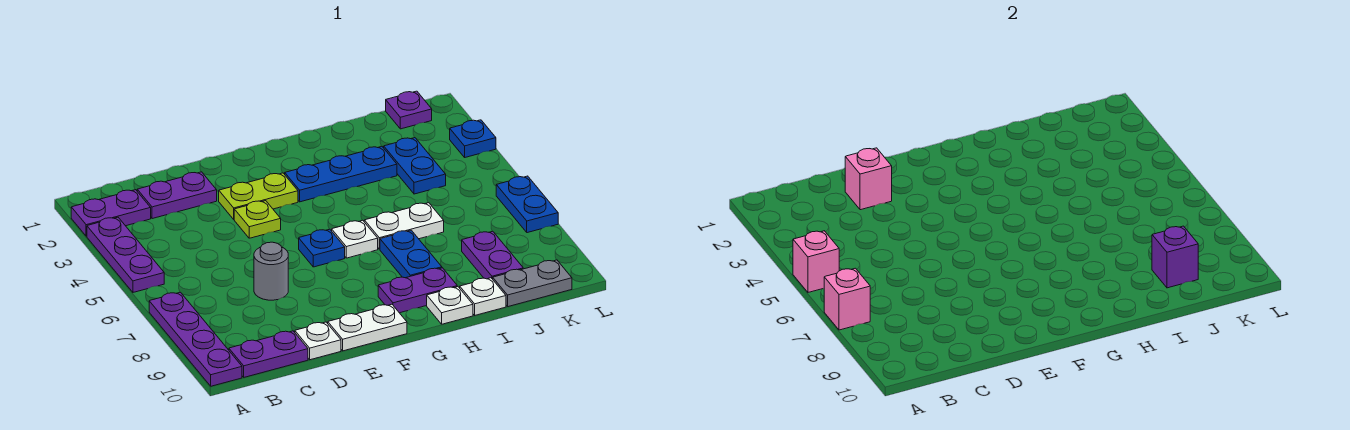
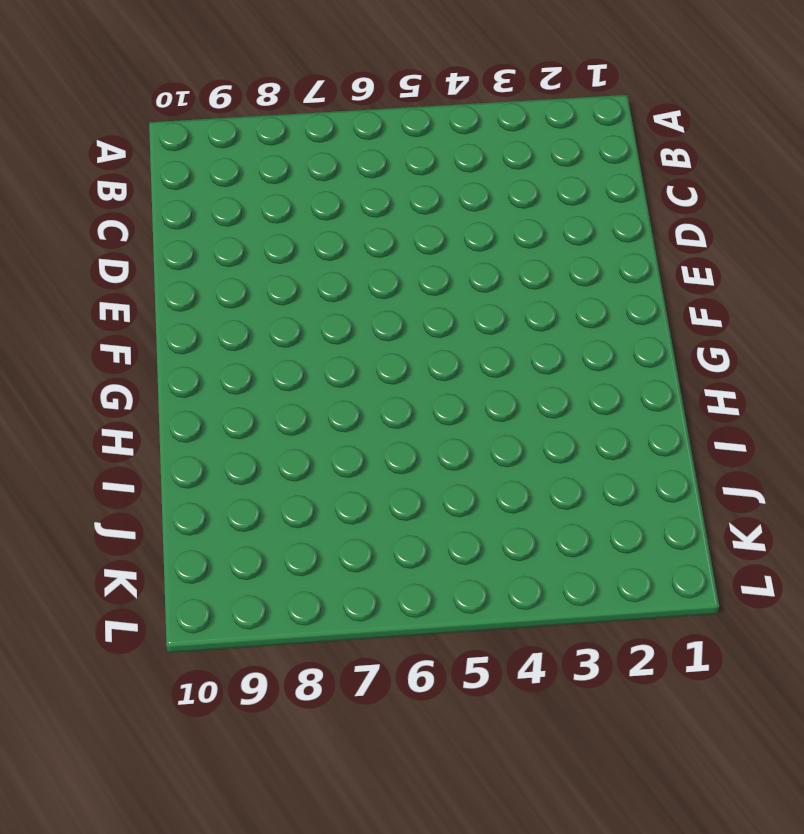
none -> purple 1x2 plate [71,190,151,236]
none -> purple 1x3 plate [87,217,164,292]
none -> purple 1x4 plate [149,292,242,386]

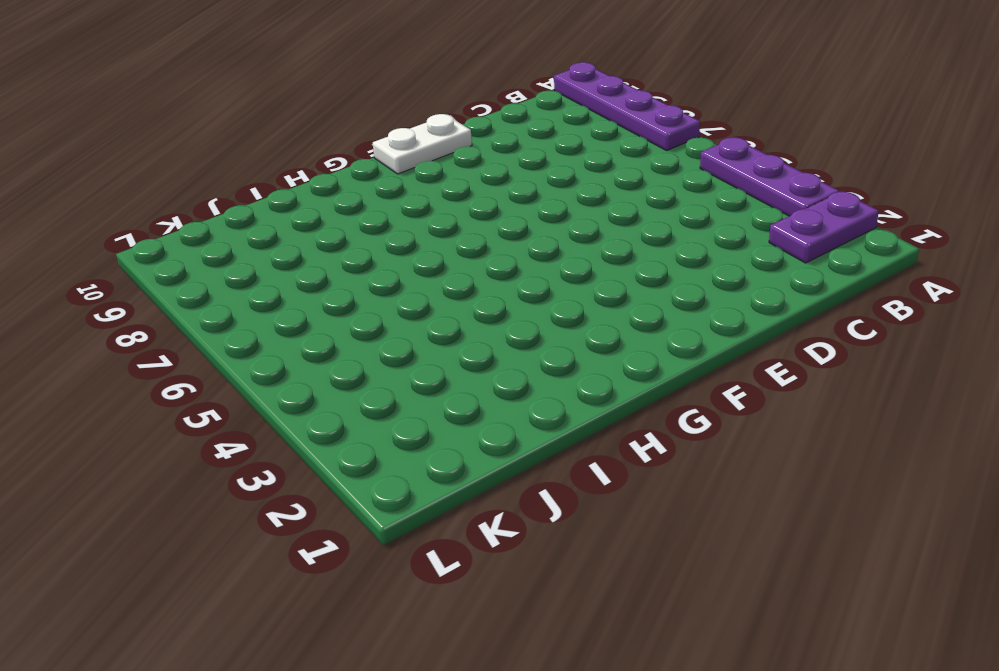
none -> purple 1x2 plate [229,331,308,377]
none -> purple 1x2 plate [137,172,217,219]
none -> grey 1x1 round brick [254,242,288,300]

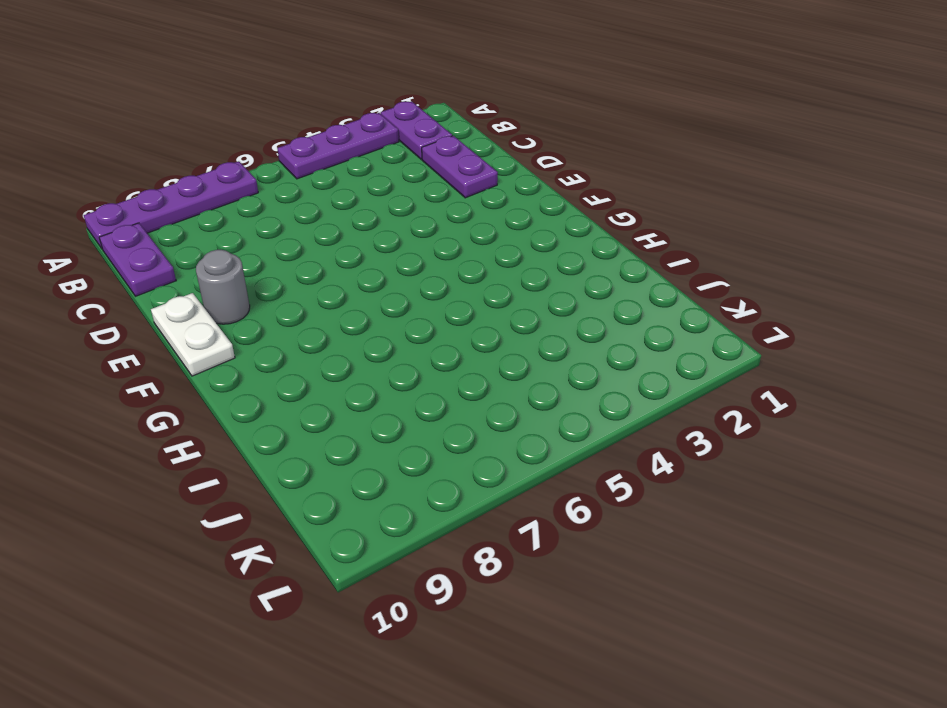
grey 1x1 round brick [196,250,250,324] -> grey 1x1 round brick moved to [254,242,288,300]
none -> white 1x1 plate [295,322,341,360]
none -> lime 1x2 plate [219,173,298,219]
none -> lime 1x1 plate [234,201,281,238]

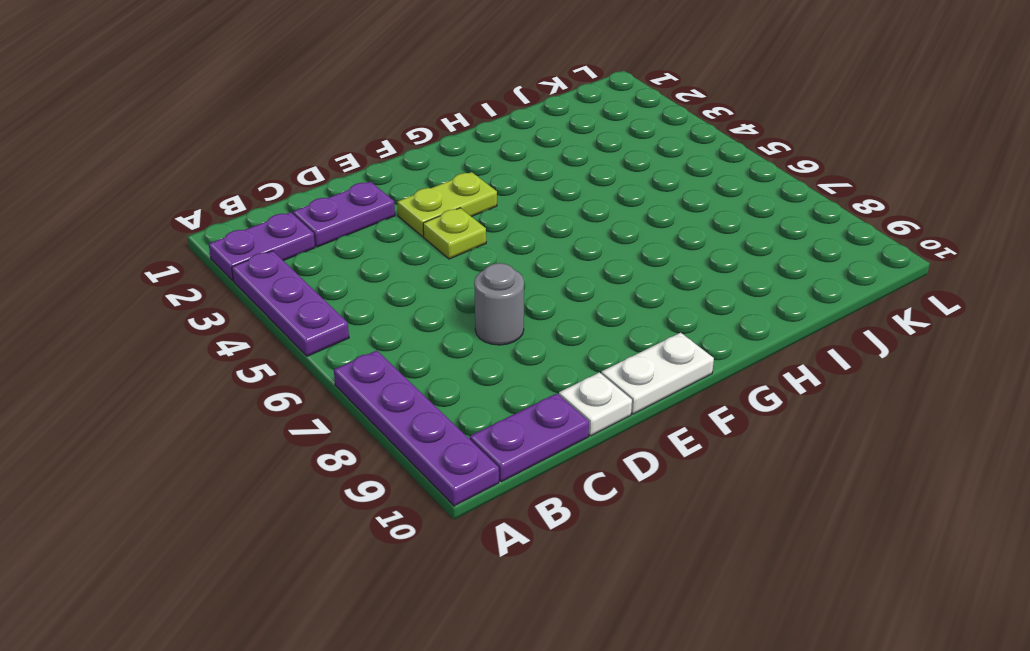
none -> blue 1x1 plate [299,229,345,267]
none -> blue 1x3 plate [285,146,397,202]
none -> white 1x1 plate [332,220,378,258]

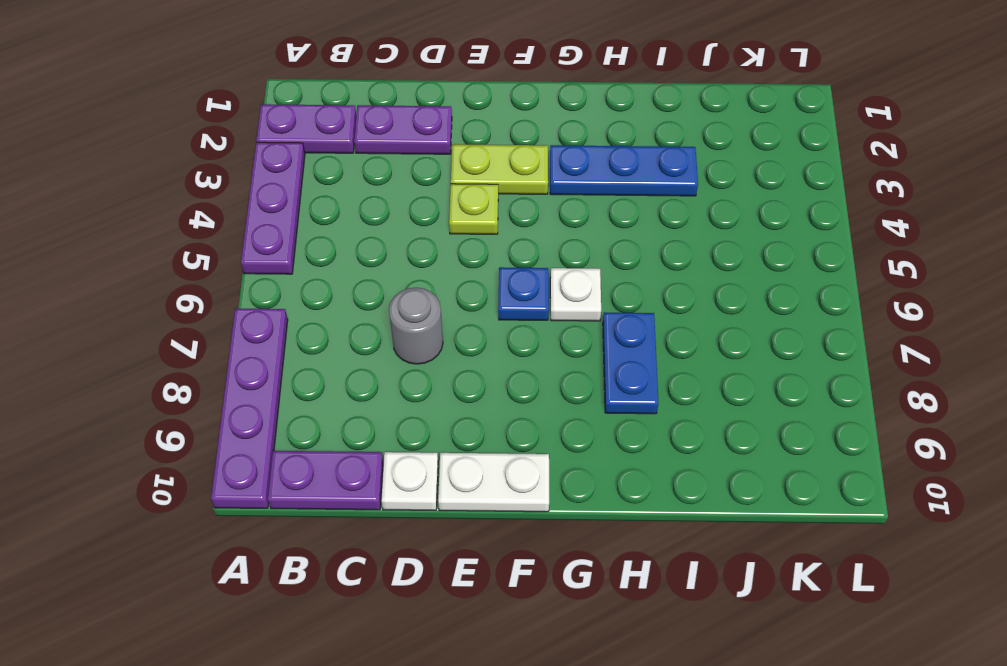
none -> purple 1x2 plate [378,268,457,313]
none -> white 1x2 plate [364,203,444,249]
none -> white 1x1 plate [427,287,473,324]

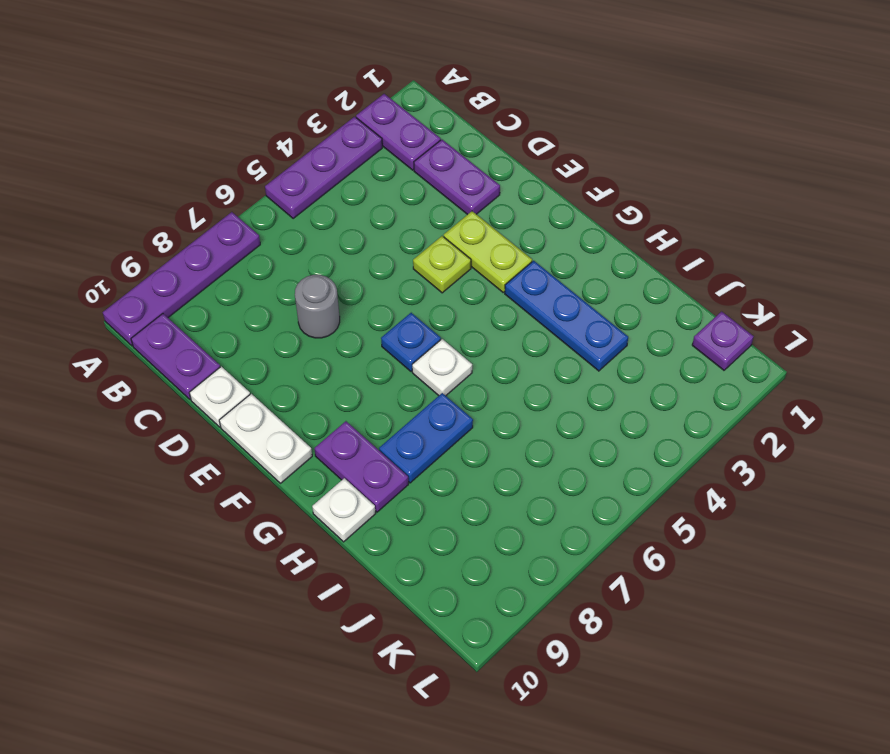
none -> white 1x2 plate [364,203,444,249]
none -> white 1x1 plate [460,278,506,315]
none -> blue 1x2 plate [384,138,446,194]

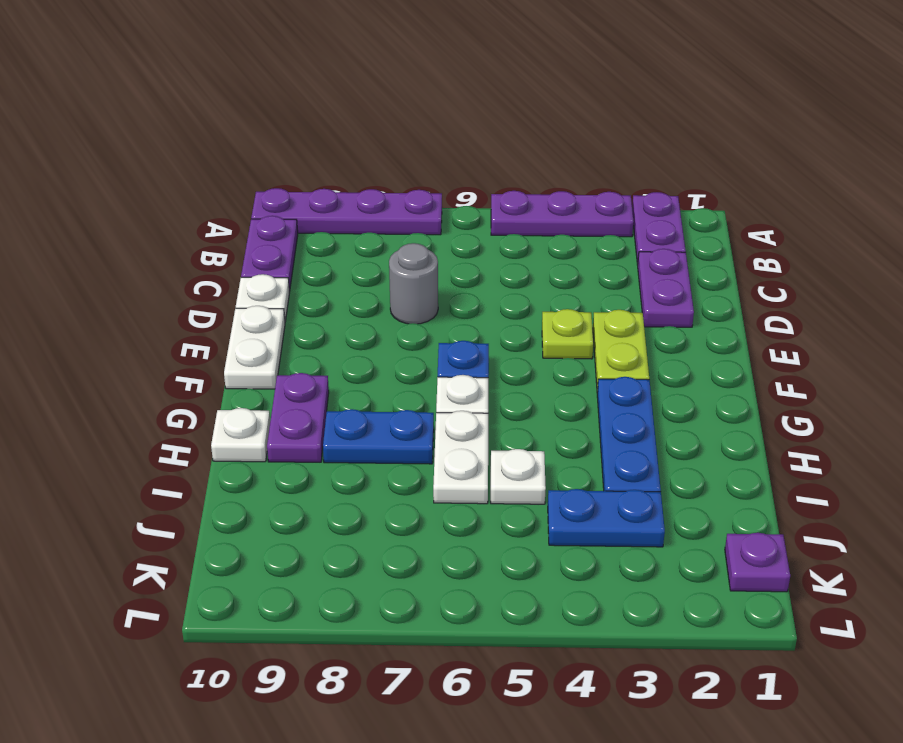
white 1x1 plate [491,449,546,504] -> white 1x1 plate moved to [460,278,506,315]
none -> purple 1x2 plate [462,231,523,279]
none -> grey 1x2 plate [493,260,572,307]
none -> blue 1x1 plate [450,120,496,157]

